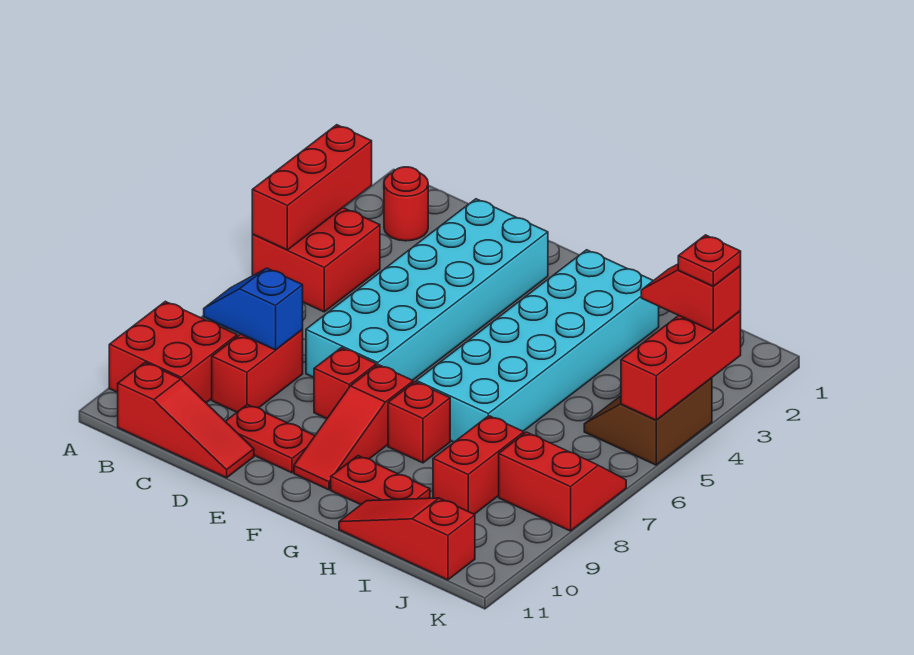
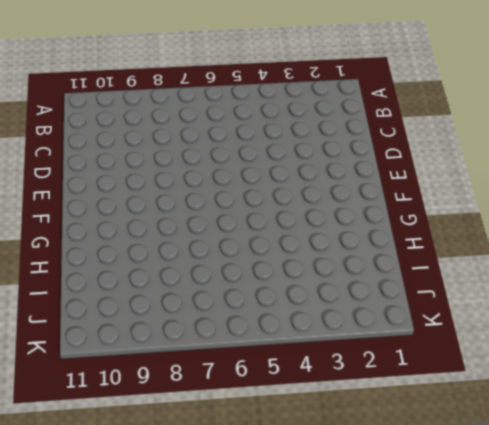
none -> red 2x2 brick [252,208,380,312]
none -> red 2x2 brick [109,301,237,403]
none -> red 1x1 round brick [384,167,428,241]

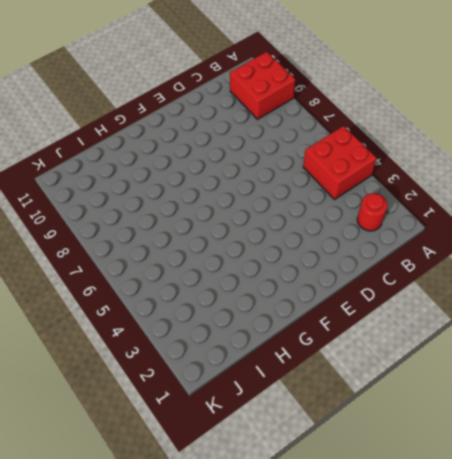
none -> red 1x3 slope [118,363,254,478]
none -> red 1x2 brick [212,330,303,412]
none -> cyan 2x6 brick [306,199,548,380]

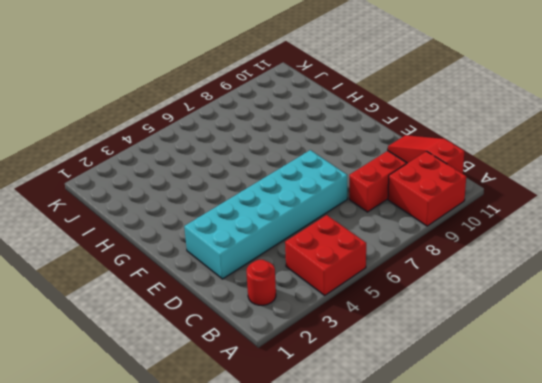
none -> red 1x2 plate [225,404,315,473]
none -> red 1x1 brick [314,348,376,419]
none -> red 1x3 slope [294,365,413,490]

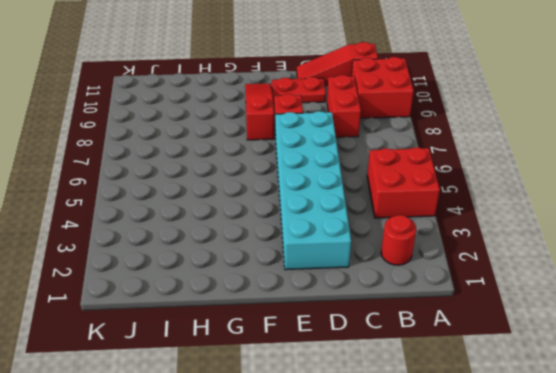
none -> cyan 2x6 brick [416,250,659,442]
none -> red 1x1 brick [388,382,450,463]
none -> red 1x2 plate [331,456,430,505]

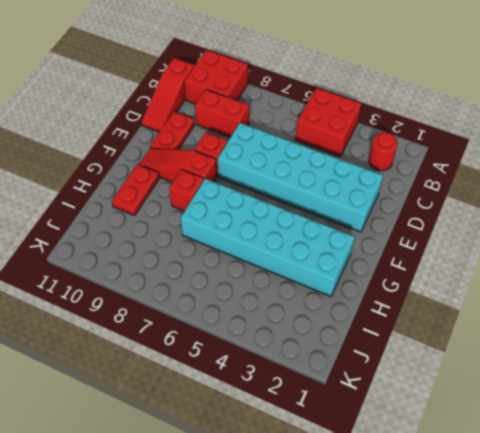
none -> red 1x3 slope [339,498,475,580]
none -> red 1x2 brick [433,416,524,514]
none -> brown 2x2 slope [584,378,712,465]

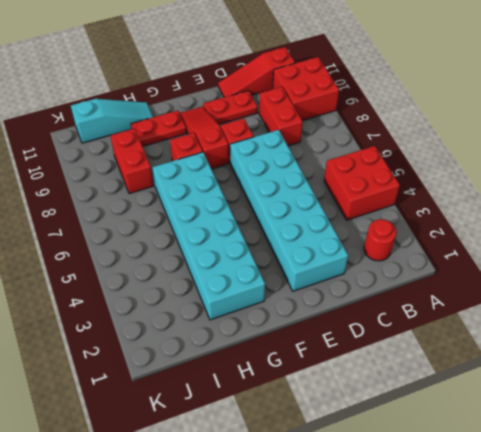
cyan 1x3 slope [71,99,153,143] -> red 1x3 slope [339,498,475,580]
none -> brown 2x2 slope [584,378,712,465]
none -> red 2x2 slope [499,432,626,531]
none -> red 1x3 brick [252,125,372,250]

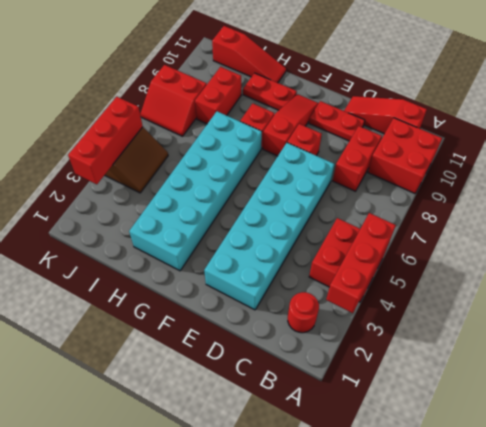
none -> blue 1x2 slope [204,268,303,350]
none -> red 1x2 slope [641,264,741,331]
none -> red 1x1 plate [678,235,741,286]

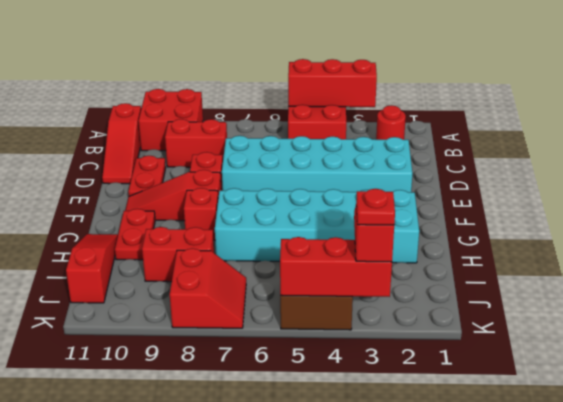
none -> blue 1x2 slope [204,268,303,350]

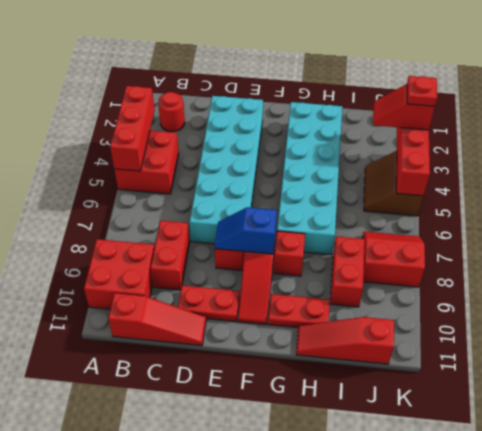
blue 1x2 slope [215,207,277,254] -> blue 1x2 slope moved to [204,268,303,350]

